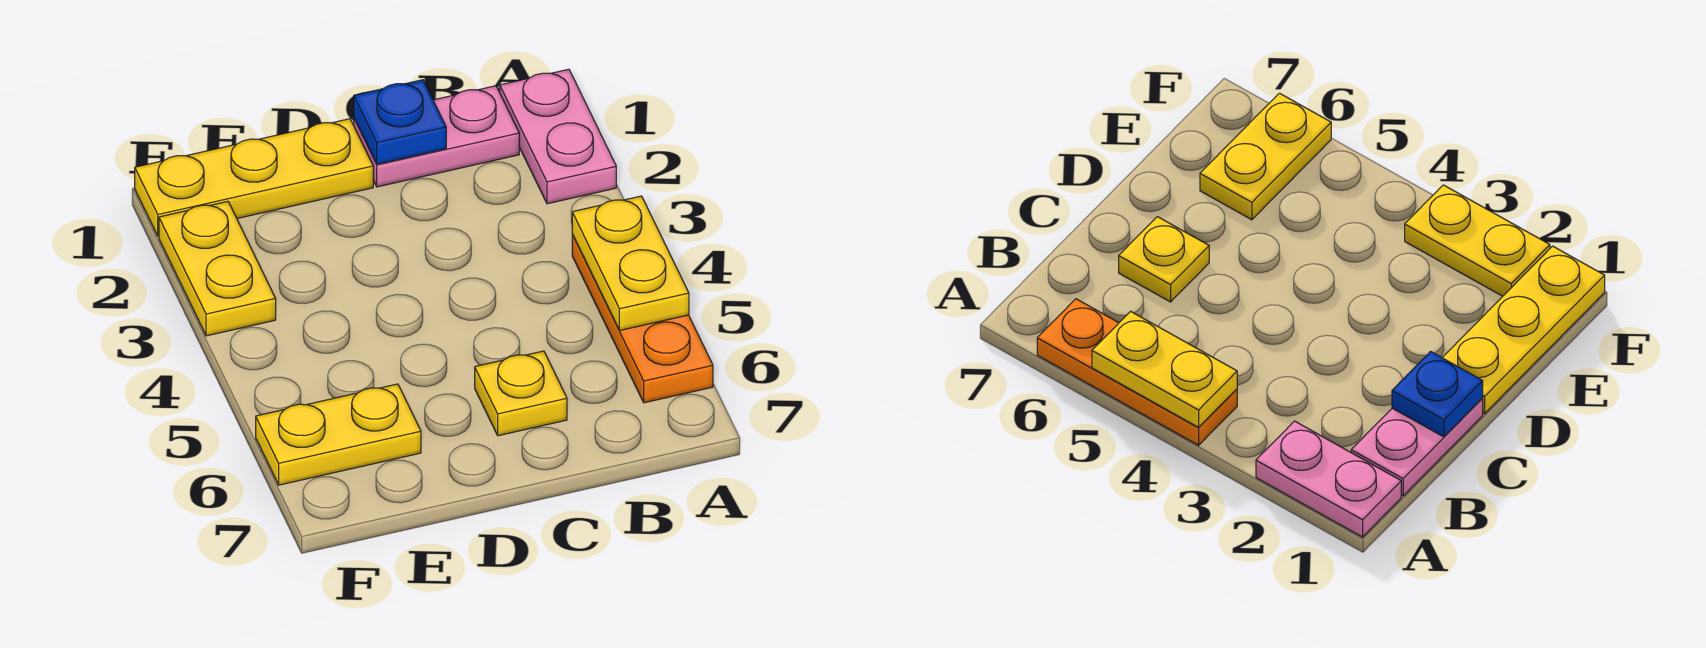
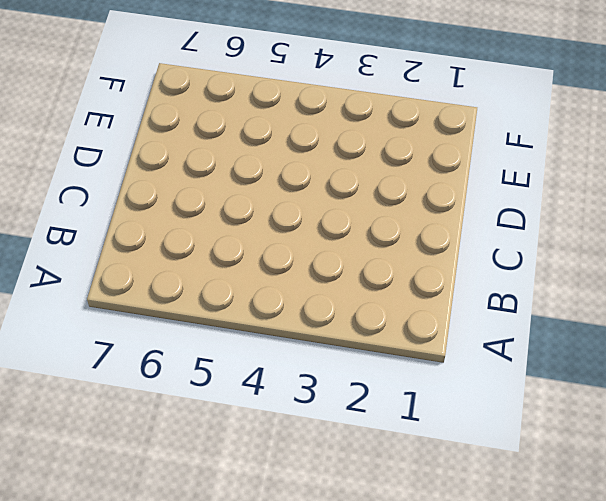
none -> pink 1x2 plate [500,69,616,204]
none -> orange 1x3 plate [572,234,713,403]

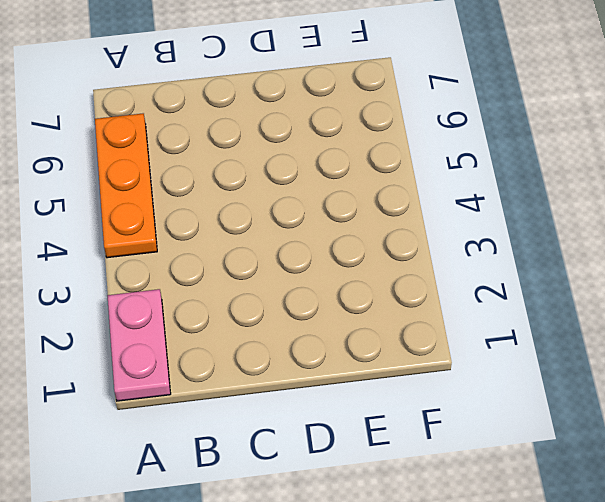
none -> pink 1x2 plate [354,86,519,187]
none -> yellow 1x1 plate [475,351,567,436]

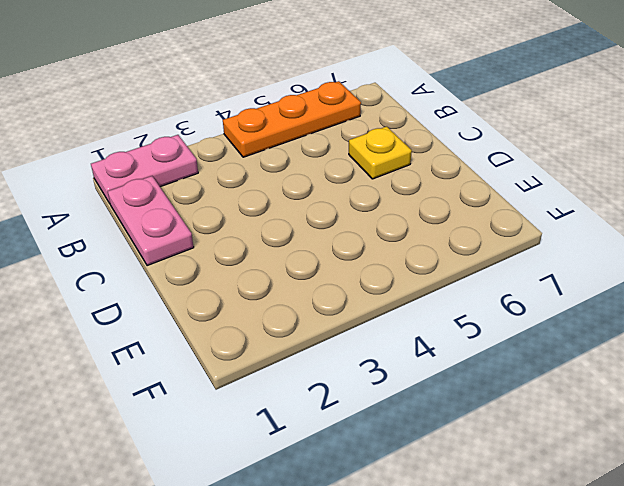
none -> yellow 1x3 plate [135,119,373,236]
none -> yellow 1x2 plate [256,384,421,485]

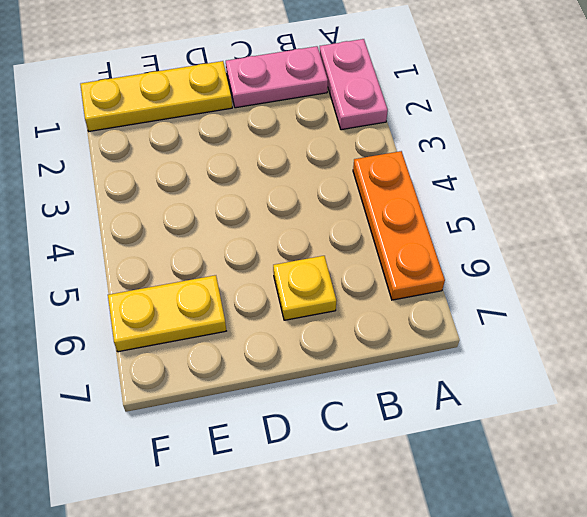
none -> yellow 1x2 plate [159,202,276,336]
none -> yellow 1x2 plate [572,196,689,331]

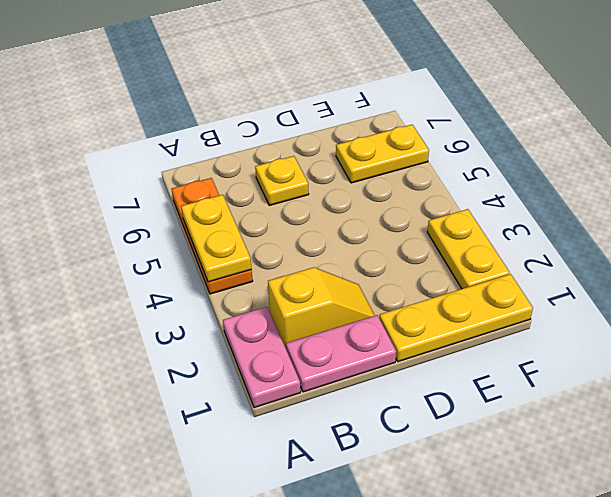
yellow 1x2 slope [268,267,375,348] -> none
none -> blue 1x1 plate [354,80,446,164]

